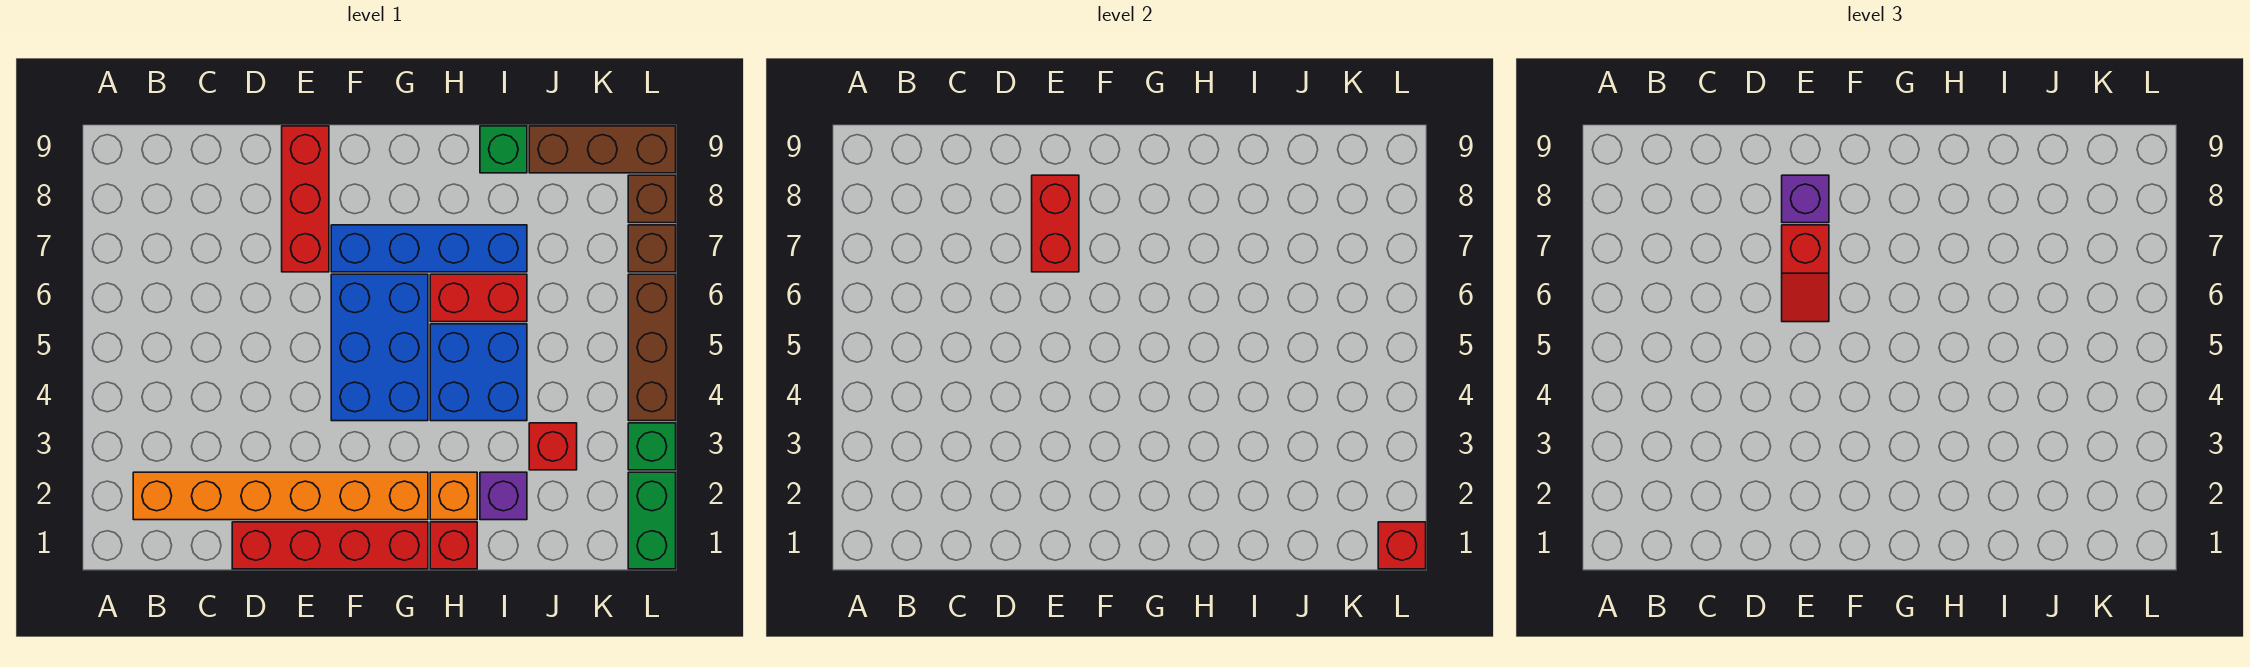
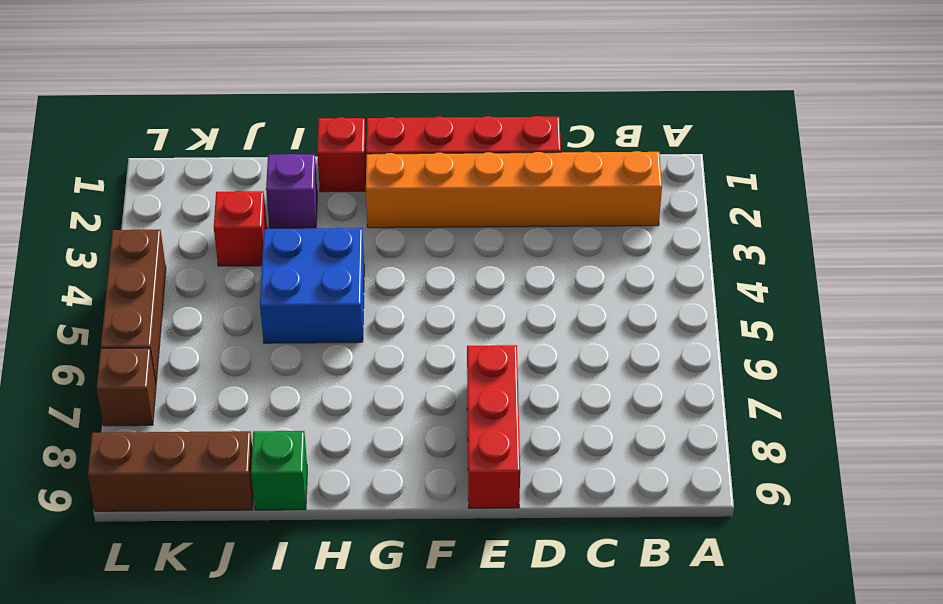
none -> blue 2x3 brick [331,274,428,421]
none -> blue 1x4 brick [331,225,527,272]
none -> orange 1x1 brick [430,472,477,520]

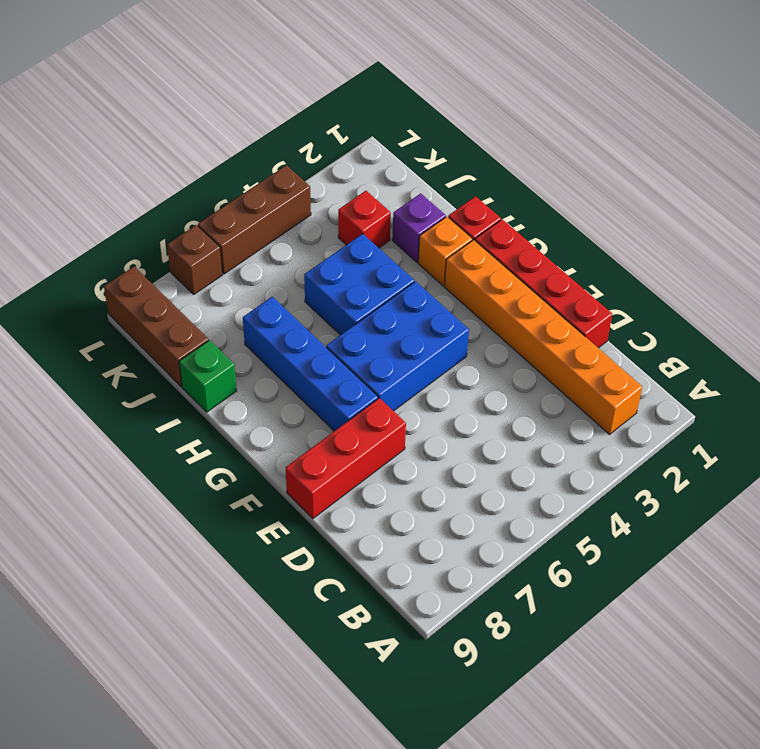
none -> red 1x2 brick [430,274,527,322]
none -> green 1x2 brick [628,472,676,569]
none -> green 1x1 brick [628,423,676,470]

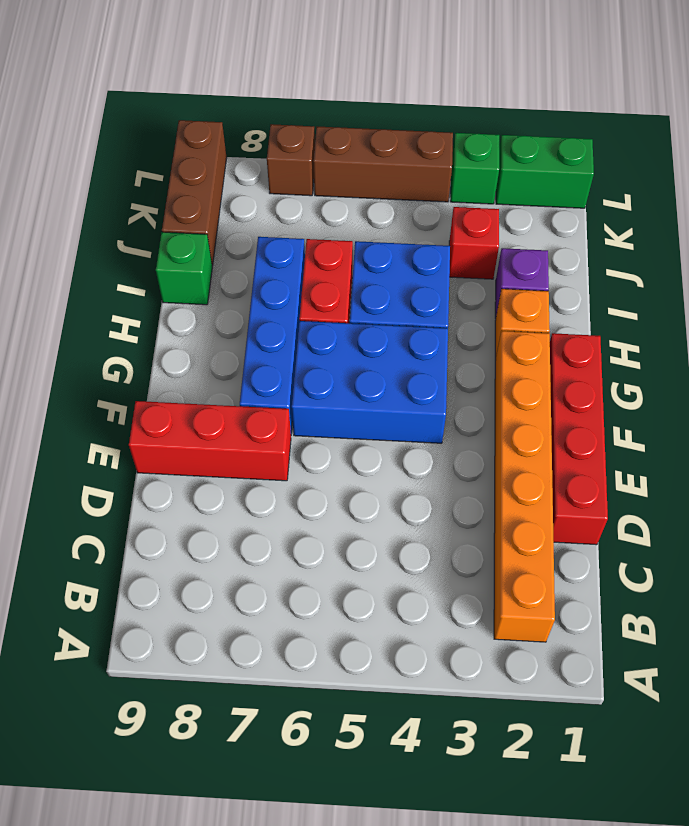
none -> red 1x1 brick [430,522,477,569]
none -> brown 1x1 brick [628,175,676,223]
none -> red 1x2 brick [1032,175,1079,272]

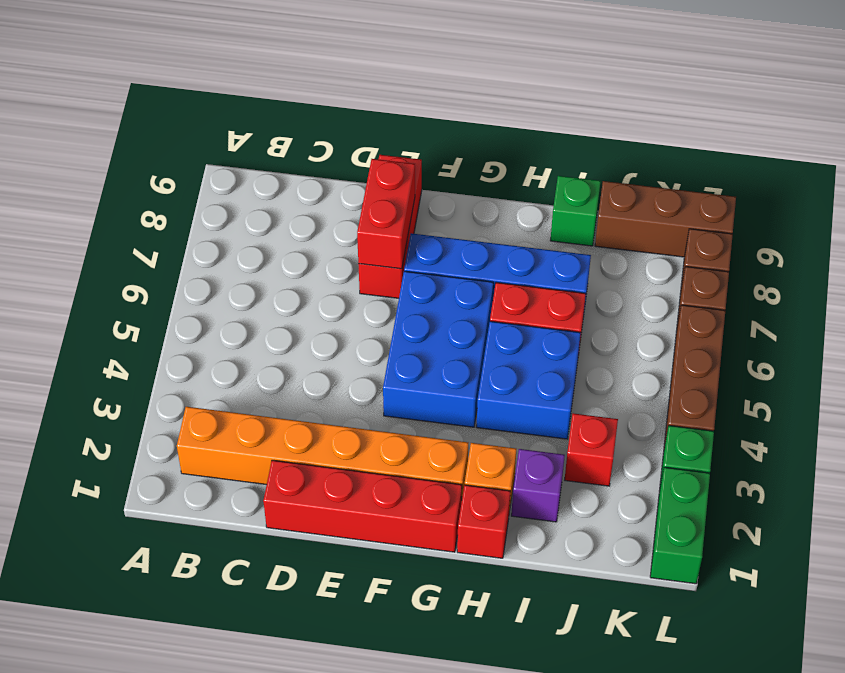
none -> red 1x1 brick [1378,522,1426,569]
none -> red 1x2 slope [1782,225,1829,322]
none -> purple 1x1 brick [1782,175,1829,223]

